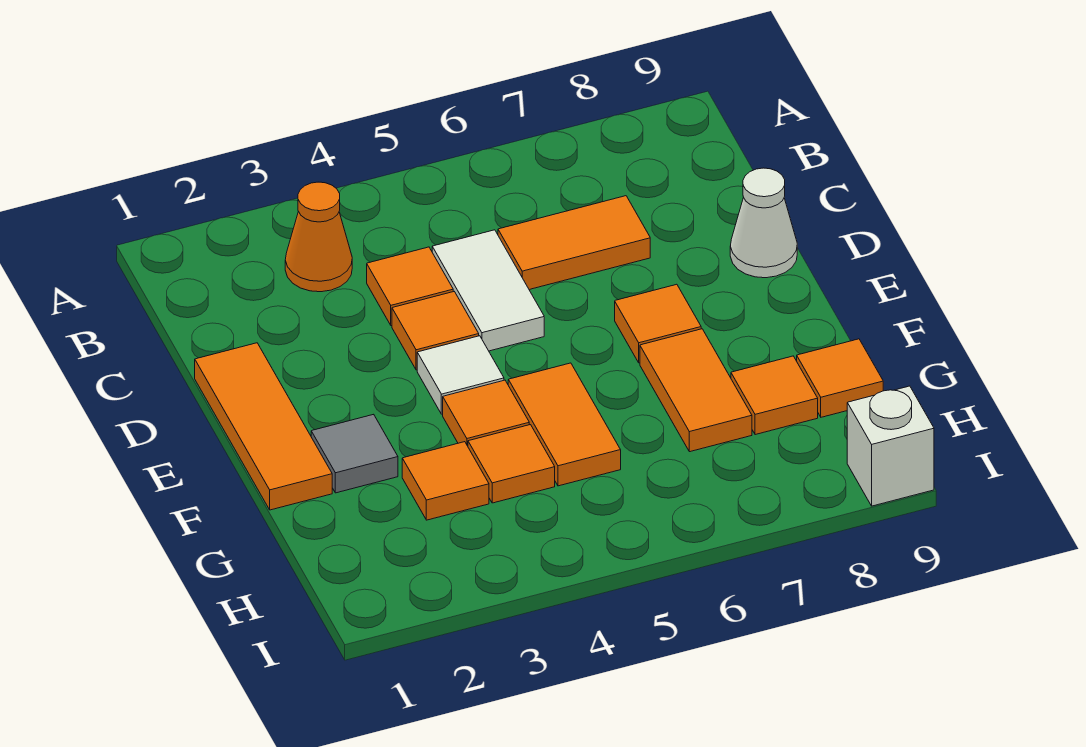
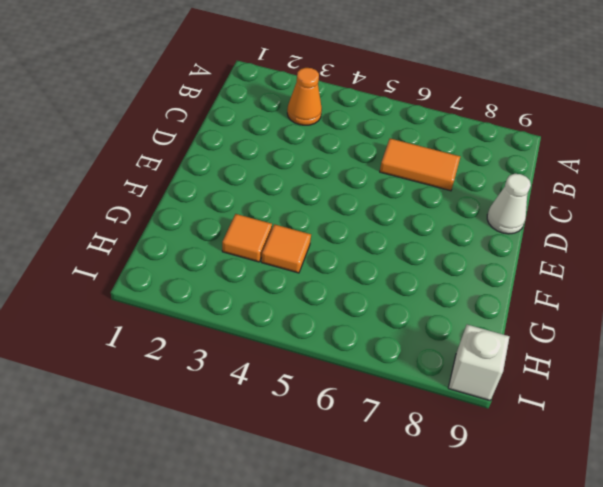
none -> orange 1x1 tile [367,247,453,325]
none -> white 1x2 tile [432,230,544,351]
none -> orange 1x3 tile [195,343,332,510]

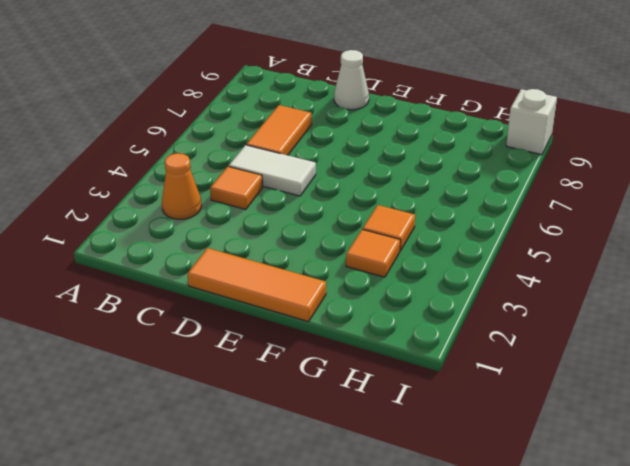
none -> orange 1x1 tile [392,292,479,370]
none -> white 1x1 tile [417,336,504,414]
none -> orange 1x1 tile [615,284,701,363]

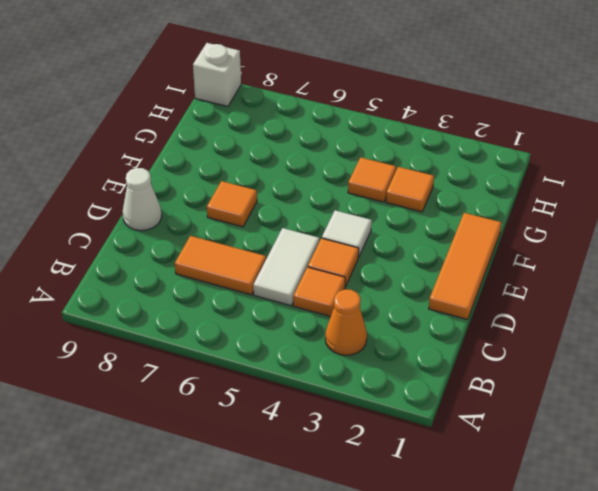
none -> grey 1x1 tile [311,414,398,493]
none -> orange 1x1 tile [443,380,529,446]
none -> orange 1x2 tile [508,363,621,486]

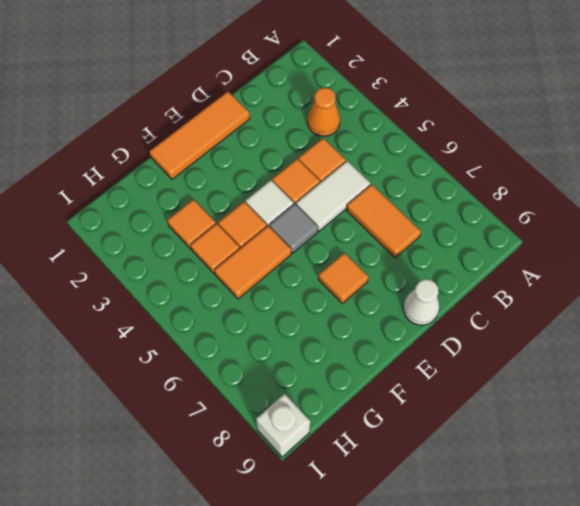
grey 1x1 tile [269,204,318,253] -> grey 1x1 tile moved to [311,414,398,493]
none -> orange 1x2 tile [640,329,752,452]
none -> orange 1x1 tile [731,356,818,435]
none -> orange 1x1 tile [797,339,883,417]

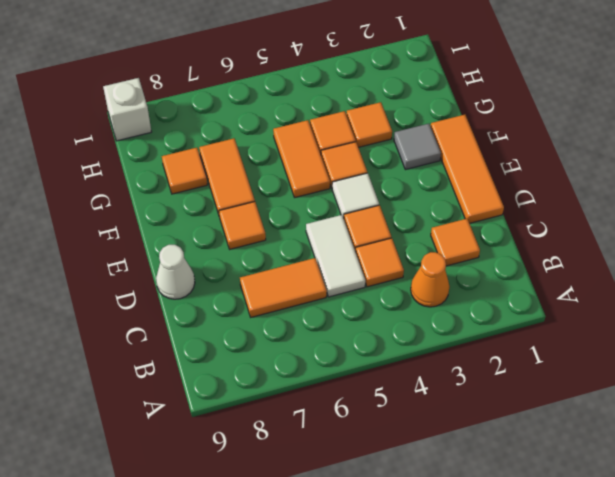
orange 1x1 tile [431,219,480,266] -> orange 1x1 tile moved to [797,339,883,417]

